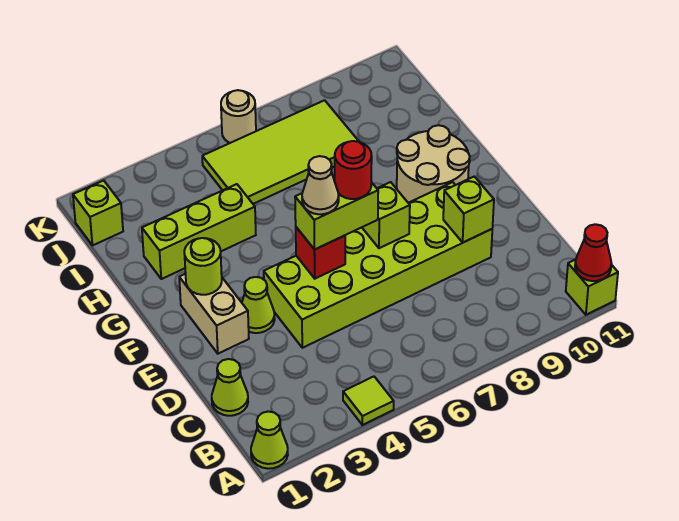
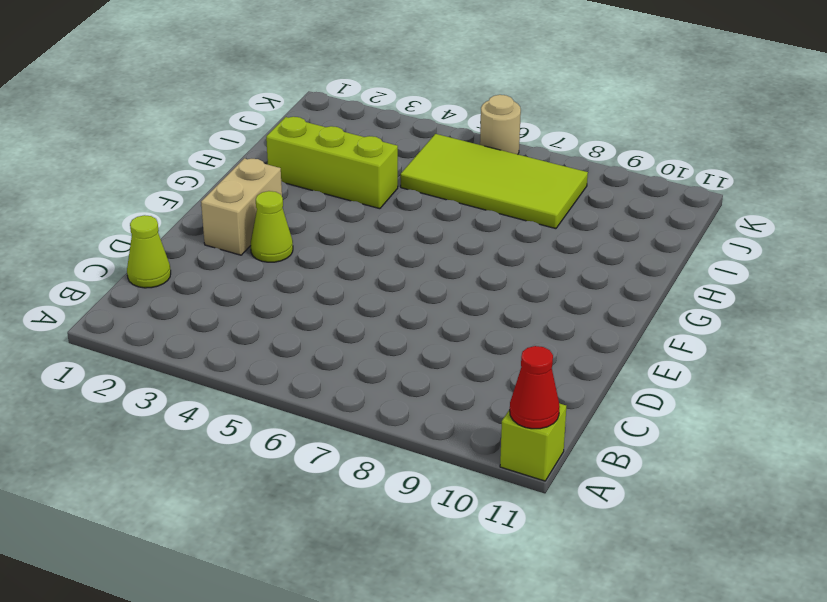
none -> lime 1x1 cone [251,411,288,469]
none -> lime 1x1 tile [343,377,394,425]
none -> lime 2x6 brick [264,182,492,348]

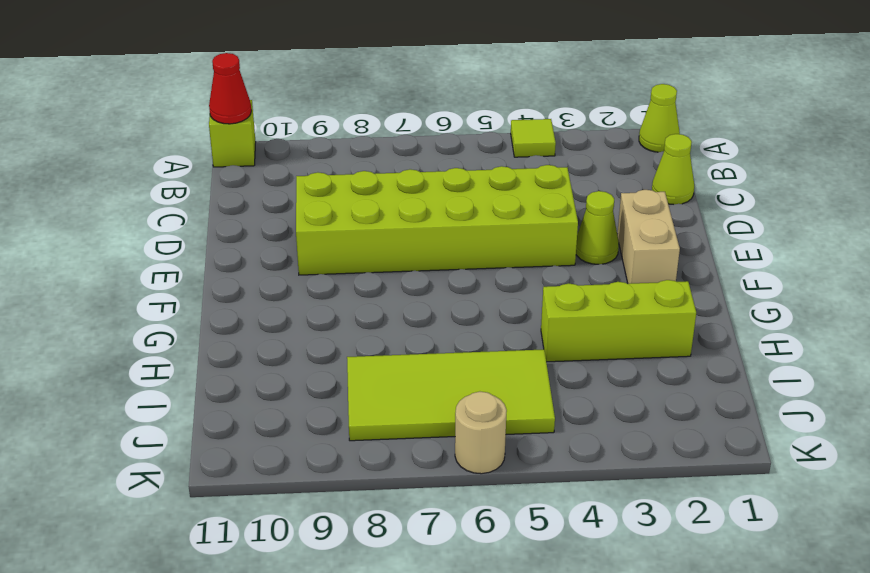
none -> tan 2x2 round brick [397,125,470,203]
none -> lime 1x1 brick [73,180,123,246]
none -> lime 1x1 brick [443,177,494,242]

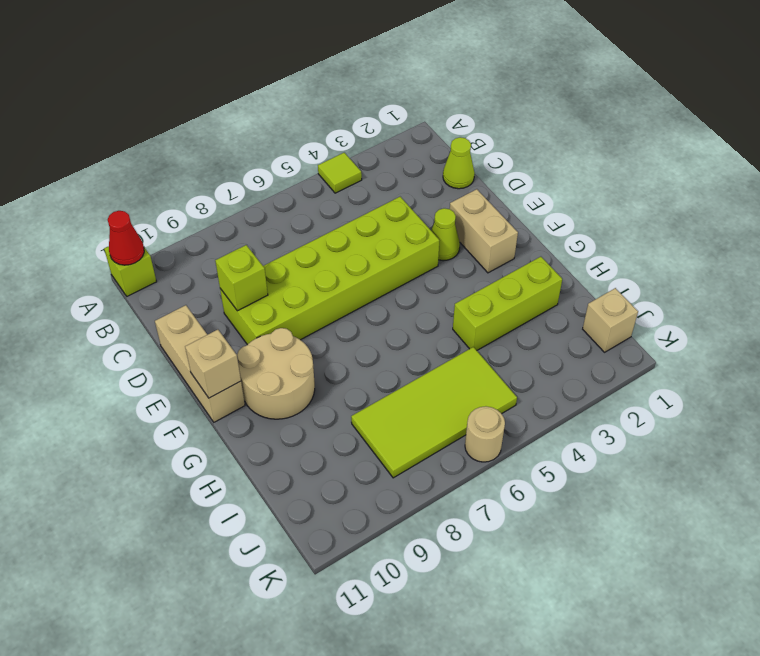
tan 1x3 brick [155,305,245,422] -> none
tan 1x1 brick [185,330,241,398] -> none
tan 1x1 brick [583,288,638,352] -> lime 1x1 brick [73,180,123,246]
none -> lime 1x1 cone [251,411,288,469]
none -> red 1x1 brick [296,227,345,279]
none -> lime 1x1 brick [362,182,410,248]

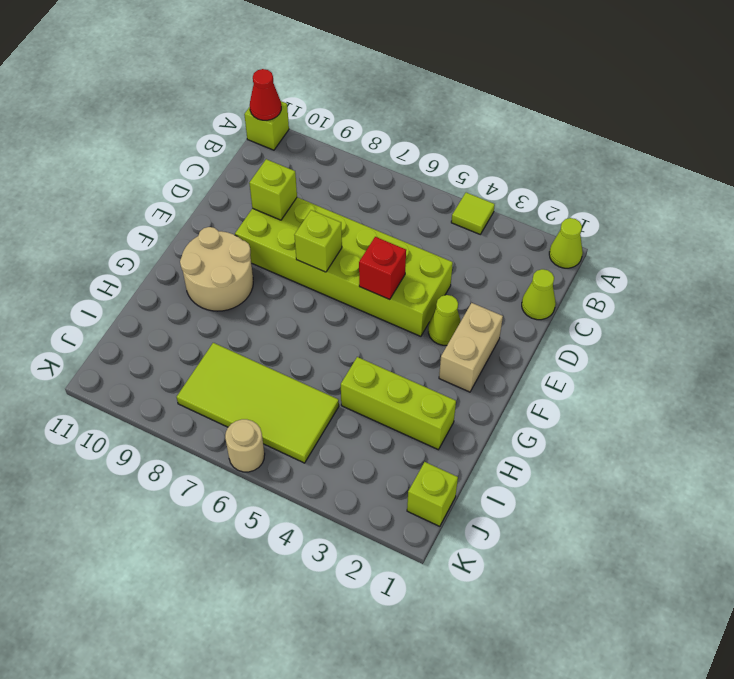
none -> lime 1x1 round brick [184,238,222,295]
none -> lime 1x2 brick [295,178,378,250]
none -> tan 1x1 cone [302,156,339,214]

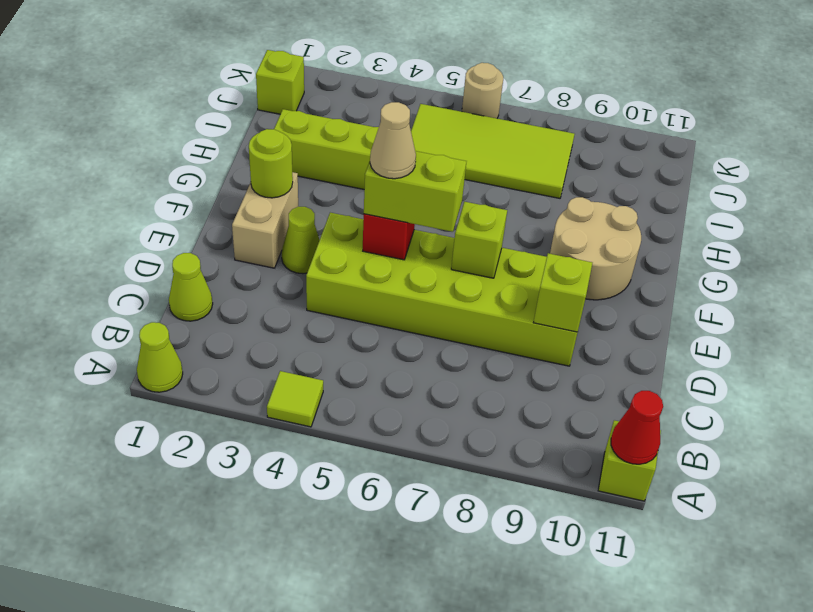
none -> red 1x1 round brick [335,141,372,199]

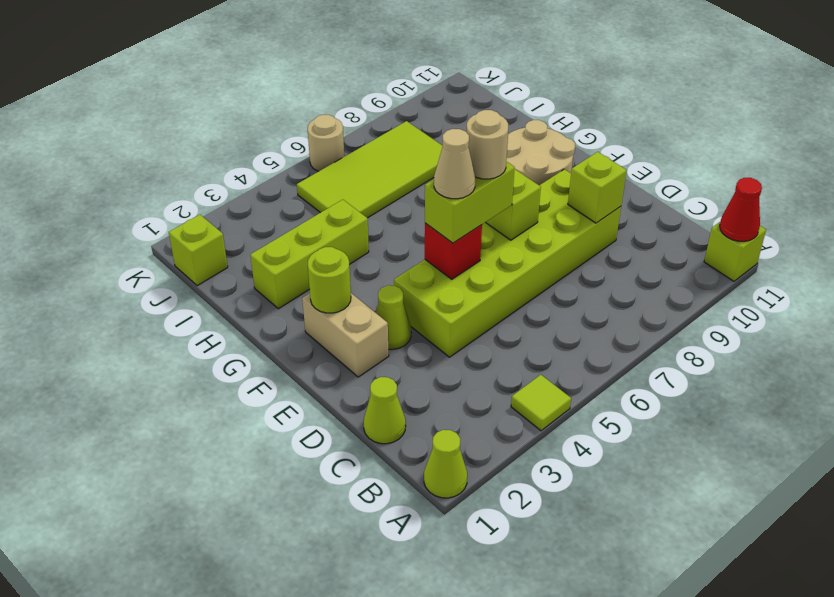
tan 1x1 round brick [467,110,508,179] -> red 1x1 round brick [335,141,372,199]

